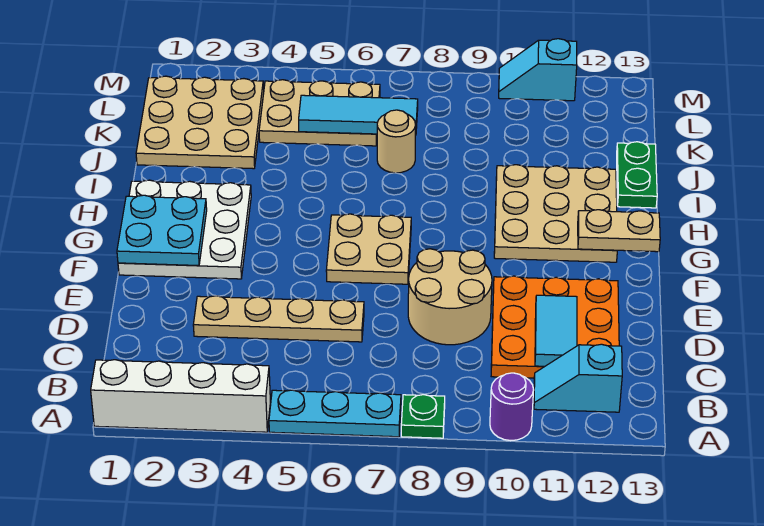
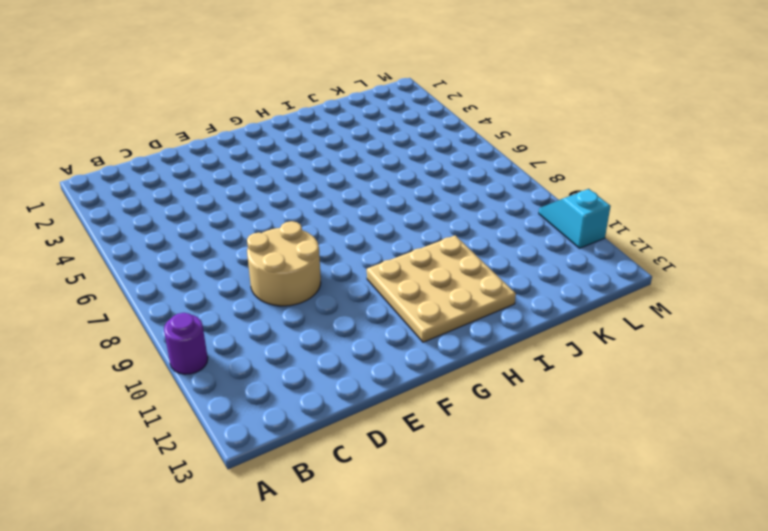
none -> white 1x4 brick [91,360,270,432]
none -> cyan 1x3 plate [269,390,401,437]
none -> green 1x1 plate [401,395,445,438]

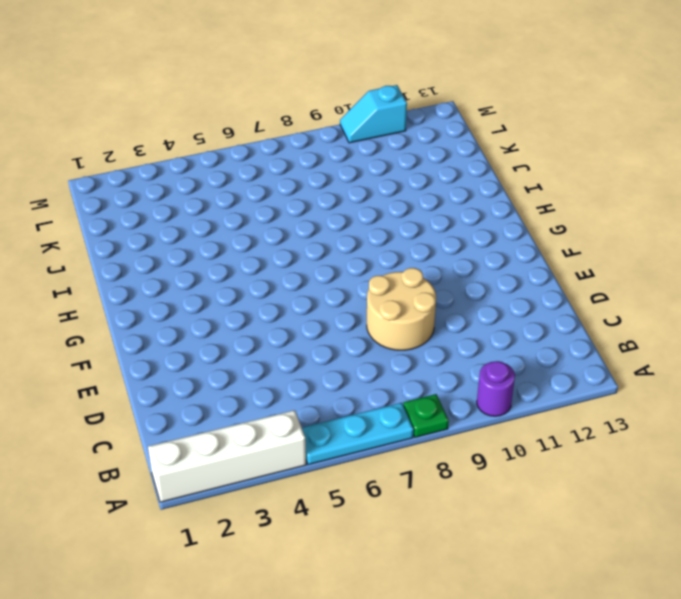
none -> cyan 1x2 slope [534,344,622,412]
none -> orange 3x3 plate [491,276,619,378]
none -> tan 1x4 plate [193,296,364,342]

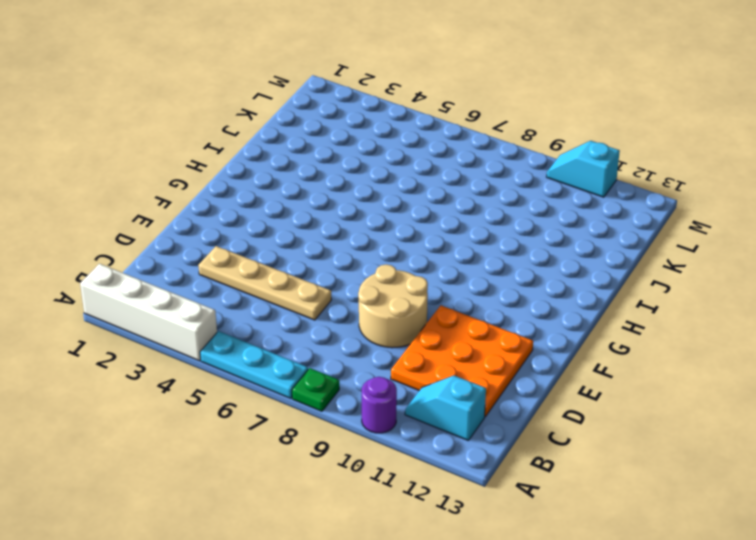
none -> white 3x3 plate [118,180,251,279]
none -> tan 2x2 plate [326,214,411,284]
none -> tan 3x3 plate [494,165,617,262]

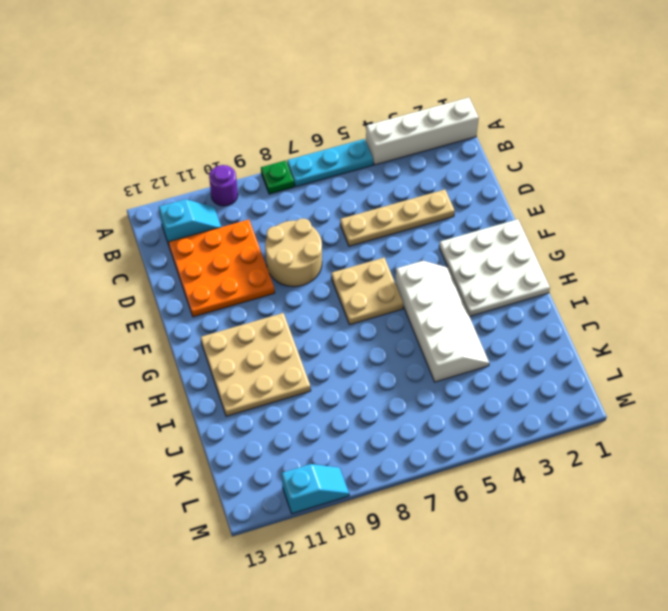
white 2x4 slope [395,261,489,382] -> none
none -> green 1x2 plate [617,142,657,208]
none -> tan 3x3 plate [136,76,264,169]
none -> tan 1x1 round brick [377,110,416,173]

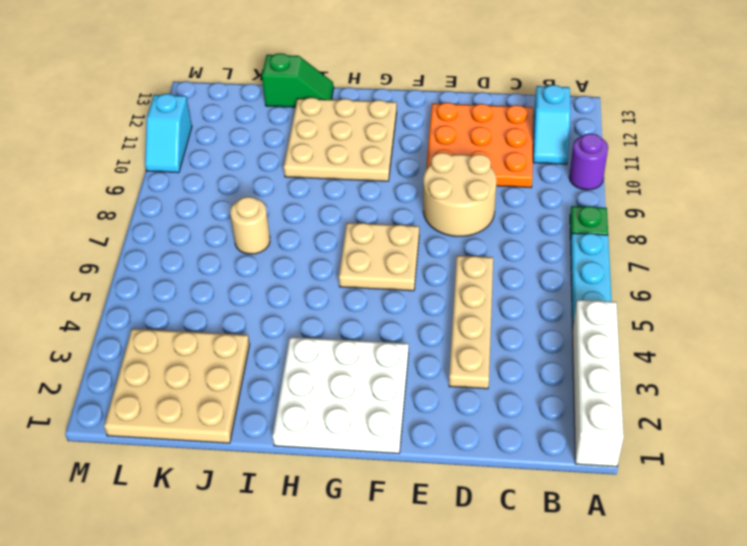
green 1x2 slope [262,53,334,107] -> green 1x2 plate [617,142,657,208]
none -> tan 2x3 plate [259,80,380,146]
none -> cyan 1x2 tile [535,295,577,366]
none -> cyan 2x2 plate [117,195,207,266]

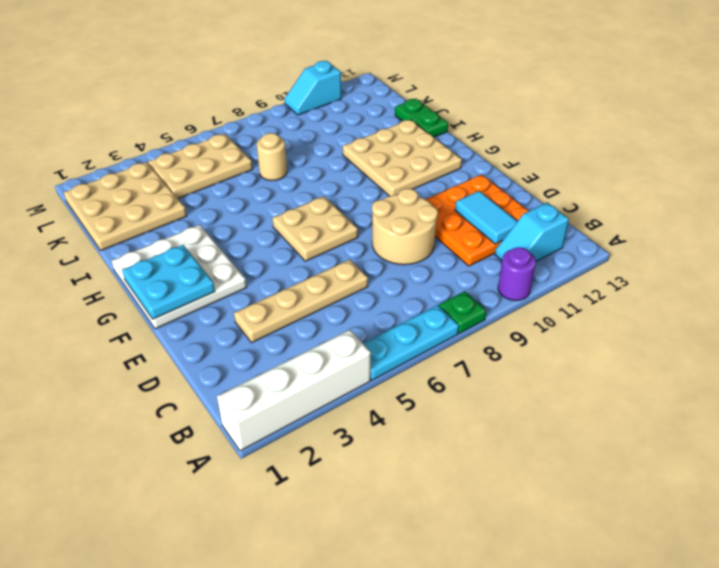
none -> tan 1x2 plate [578,210,660,252]
none -> cyan 1x3 tile [299,95,418,135]

